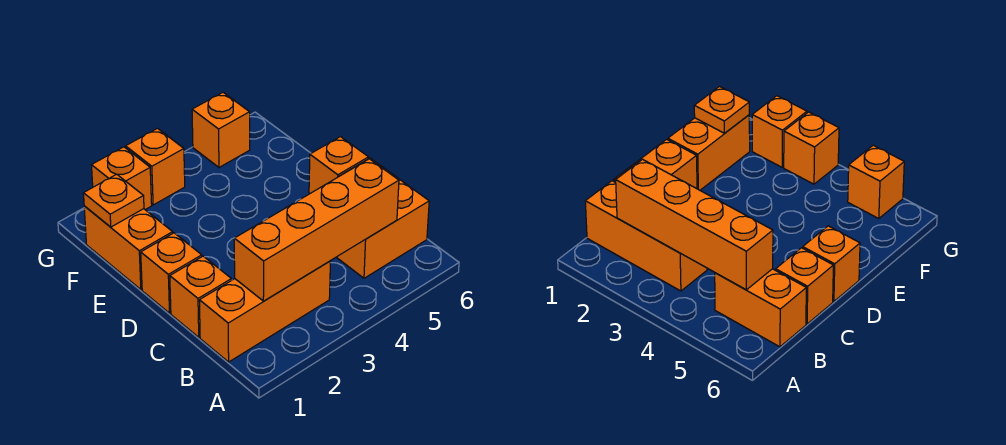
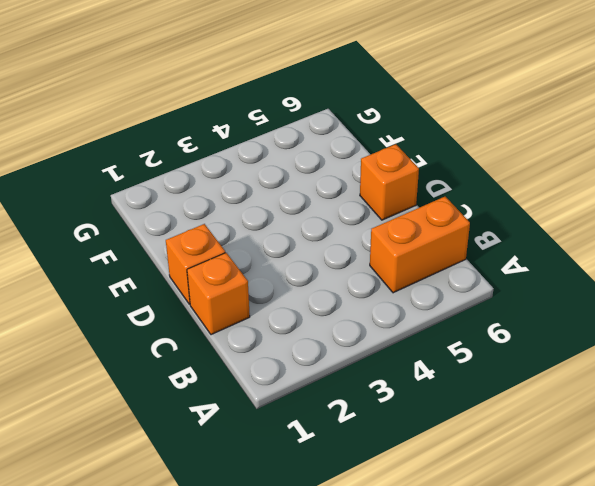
none -> orange 1x3 brick [199,261,330,362]
none -> orange 1x1 brick [776,248,833,324]
none -> orange 1x2 brick [84,206,173,289]

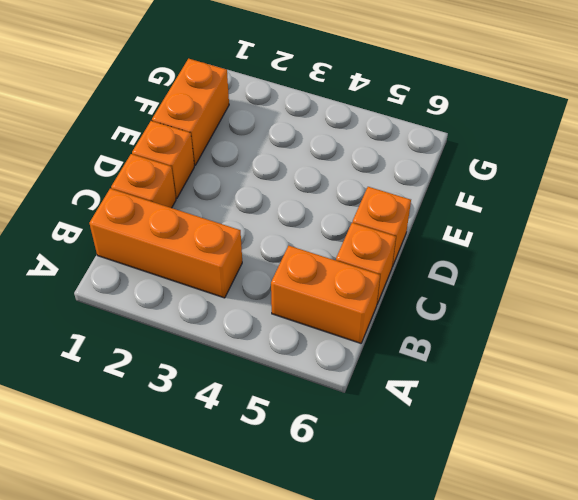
none -> orange 1x1 brick [92,147,152,210]
none -> orange 1x1 brick [126,128,185,205]
none -> orange 1x1 brick [192,92,250,167]

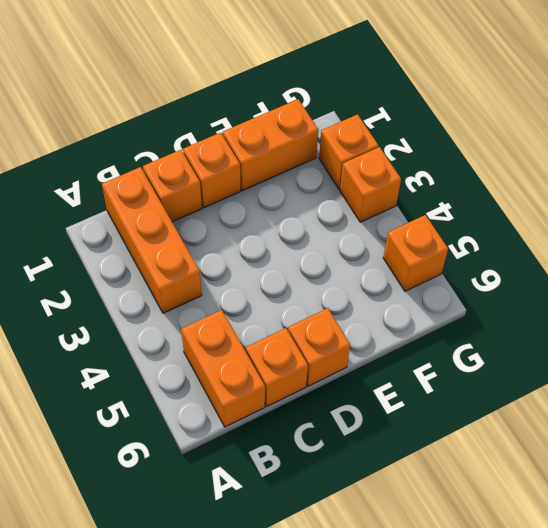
none -> orange 1x4 brick [234,159,399,301]
none -> orange 1x1 plate [84,174,144,227]

